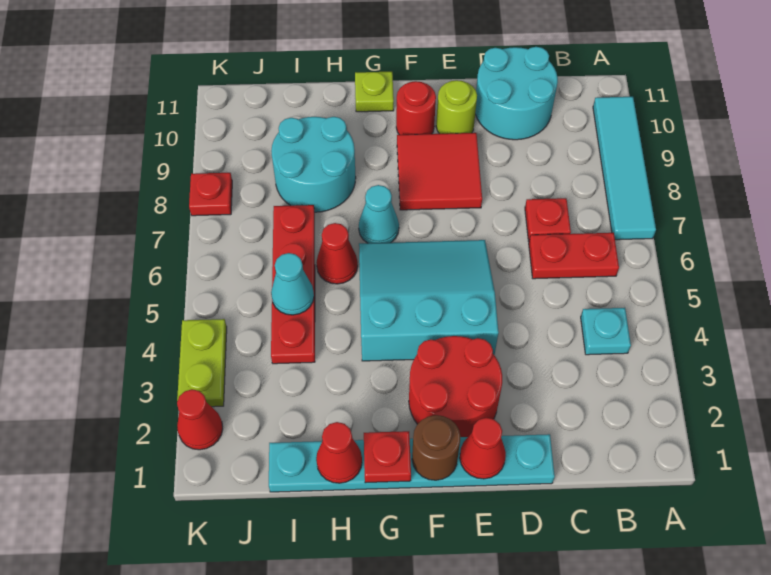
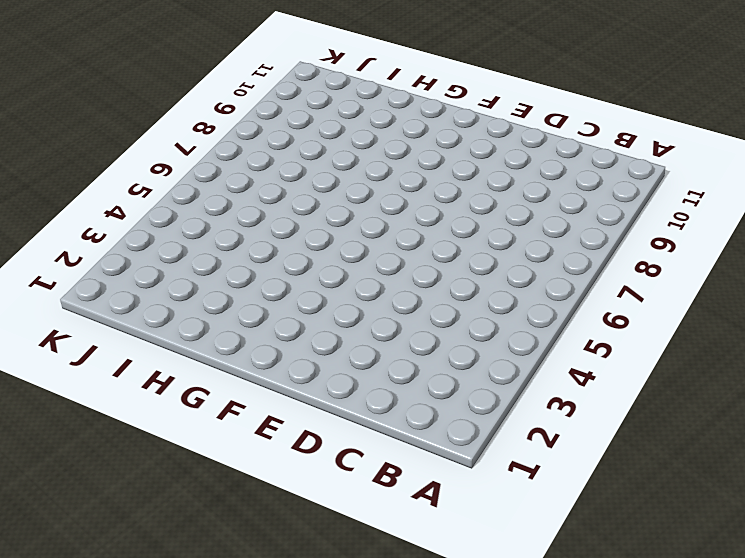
none -> cyan 1x4 tile [593,97,656,240]
none -> cyan 1x1 plate [581,308,631,355]
none -> red 1x2 plate [529,233,619,279]

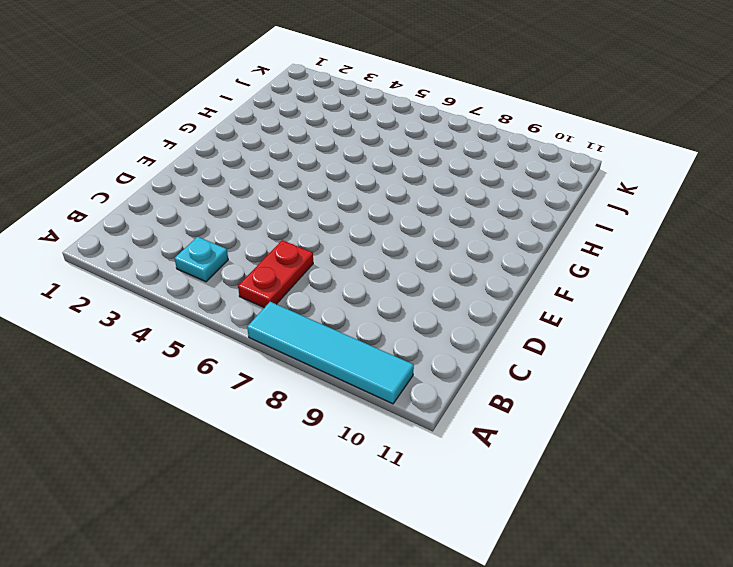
none -> red 1x1 plate [525,198,571,241]
none -> cyan 2x2 round brick [475,47,558,140]
none -> cyan 1x6 plate [269,434,555,492]

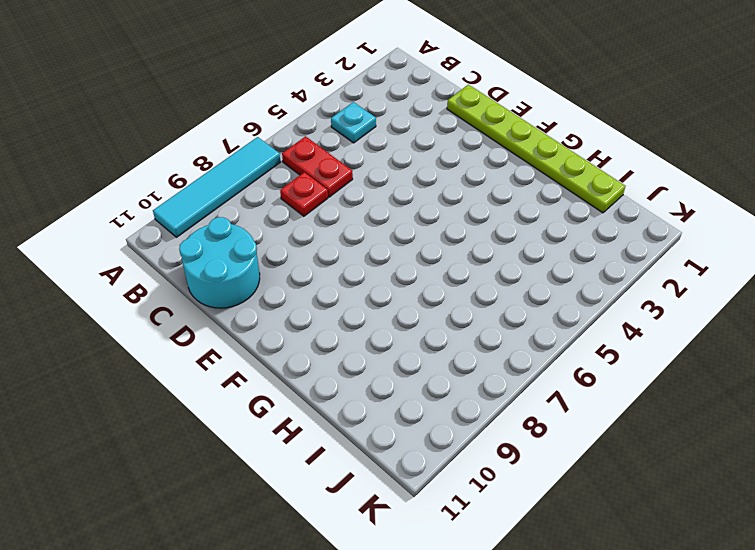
lime 1x6 plate [447,85,626,213] -> cyan 1x6 plate [269,434,555,492]
none -> red 2x2 round brick [409,336,502,437]
none -> cyan 3x3 slope [359,240,499,361]
none -> red 2x2 tile [397,133,482,210]

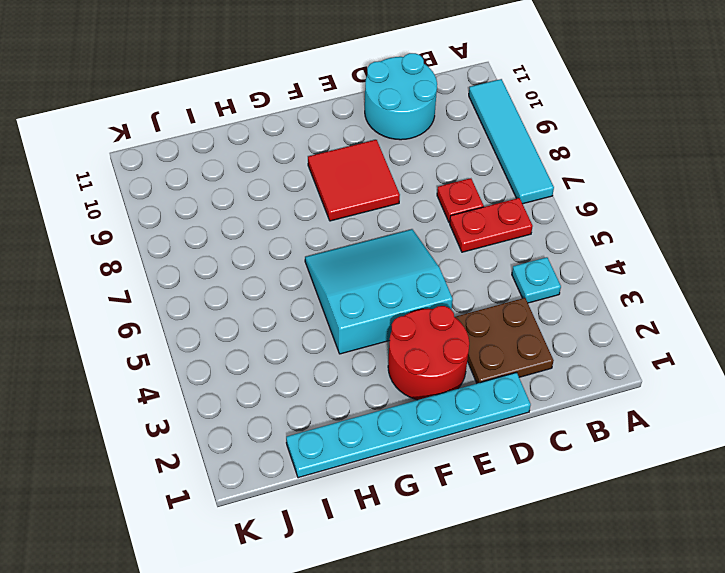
brown 2x2 plate [455,298,554,383] -> none
none -> lime 1x1 round brick [436,80,477,134]
none -> red 1x1 round brick [396,81,436,135]
none -> cyan 1x1 cone [359,185,399,243]

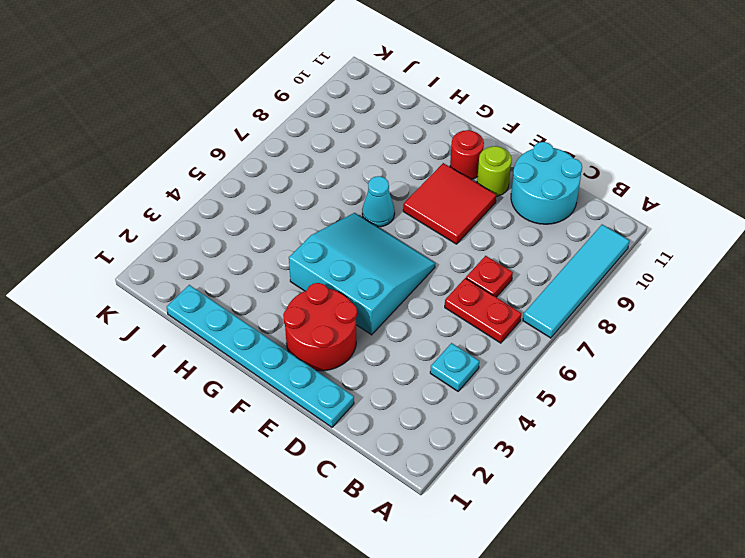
none -> lime 1x1 plate [355,72,394,112]
none -> red 1x1 cone [316,223,358,284]
none -> cyan 2x2 round brick [271,117,356,212]

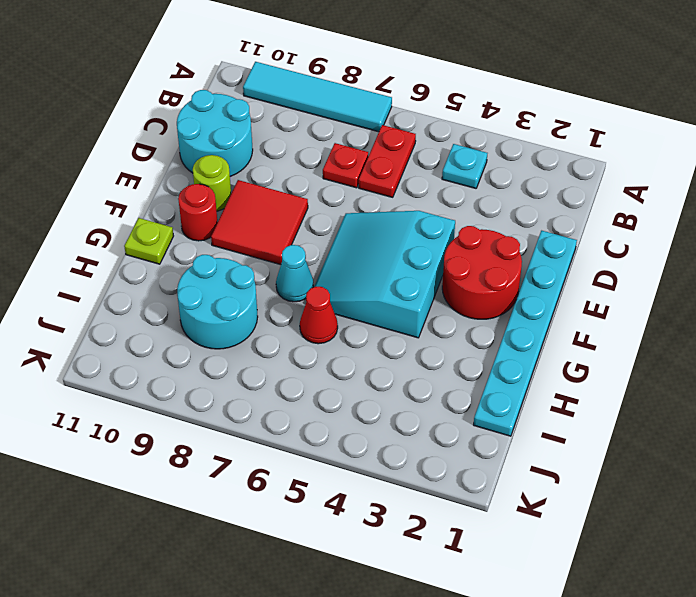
none -> red 1x4 plate [271,205,315,364]
none -> red 1x1 cone [177,389,223,450]
none -> lime 1x2 plate [177,319,227,407]

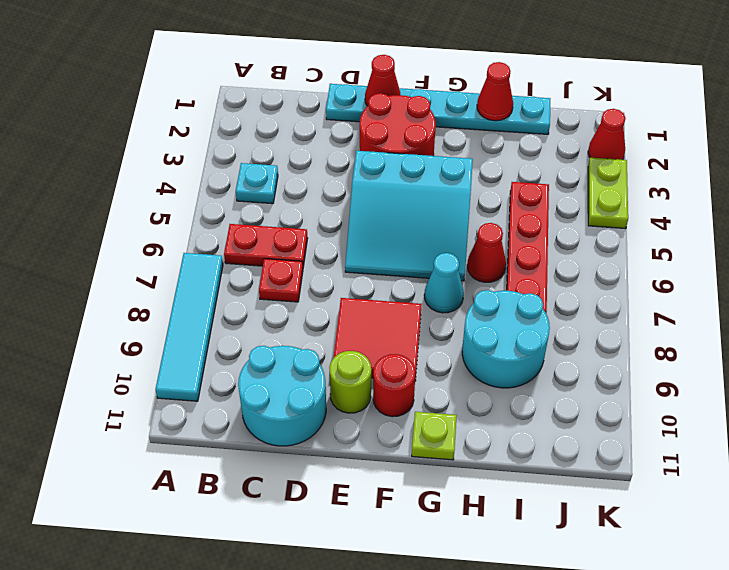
none -> red 1x1 plate [189,173,232,216]
none -> brown 1x1 round brick [412,415,461,480]
none -> red 1x1 plate [364,431,411,483]

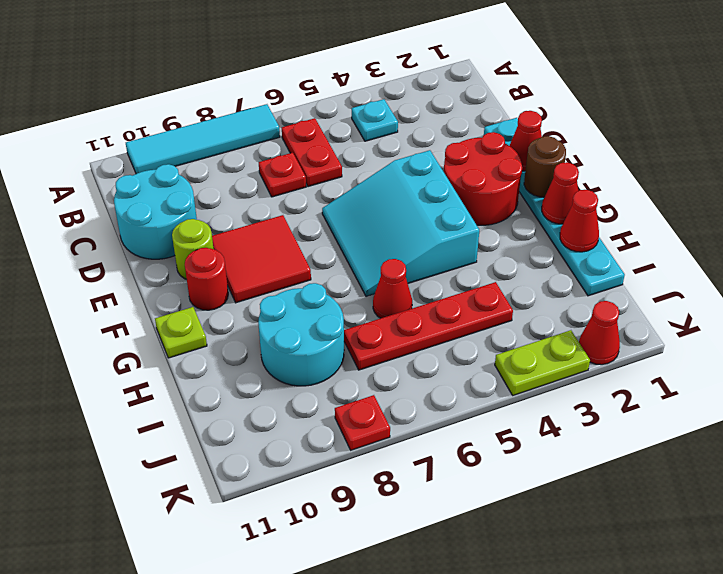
red 1x1 cone [542,162,579,224] -> red 1x1 plate [364,431,411,483]
none -> cyan 1x1 cone [359,185,399,243]
none -> cyan 1x1 cone [271,253,314,315]

